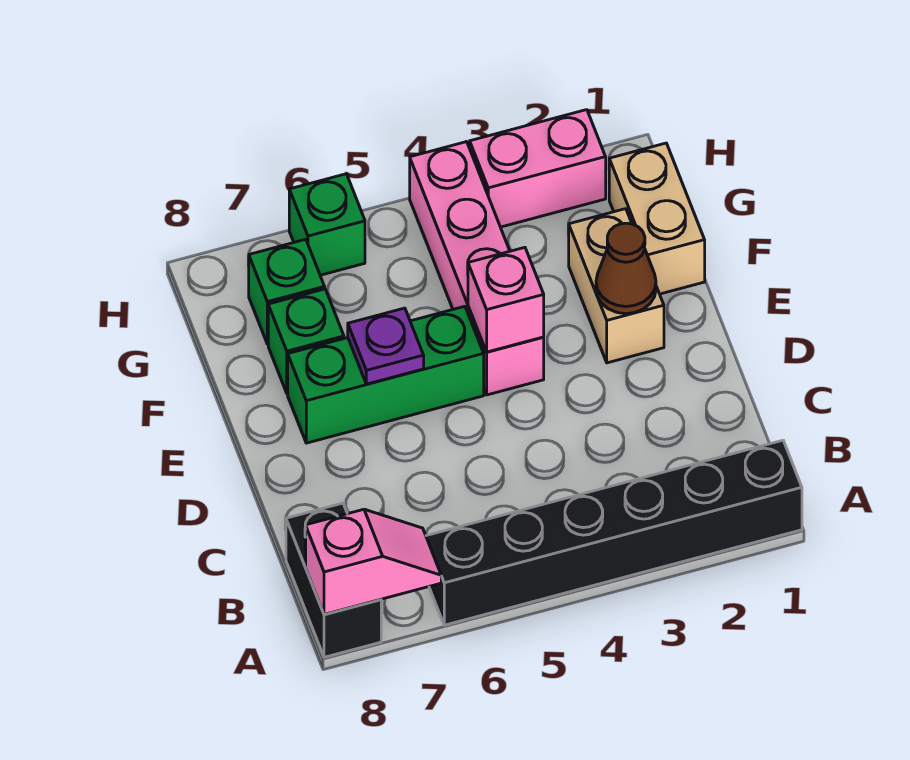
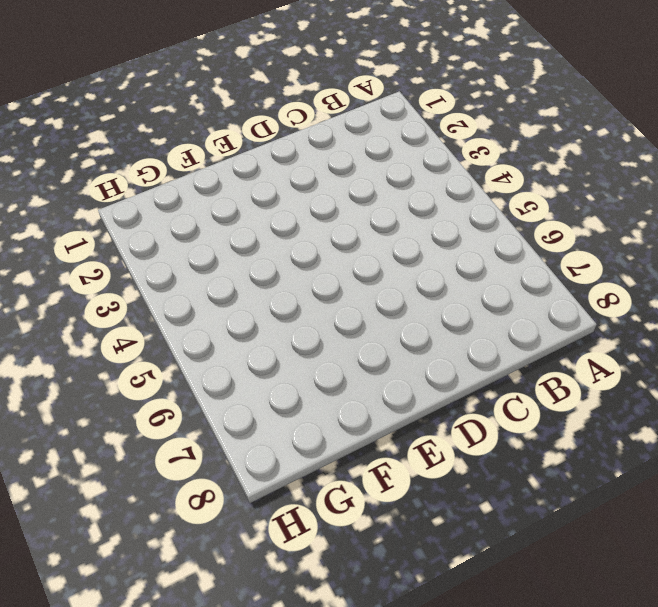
none -> black 1x6 brick [426,440,802,625]
none -> black 1x2 brick [286,503,381,657]
none -> tan 1x2 brick [569,209,664,363]

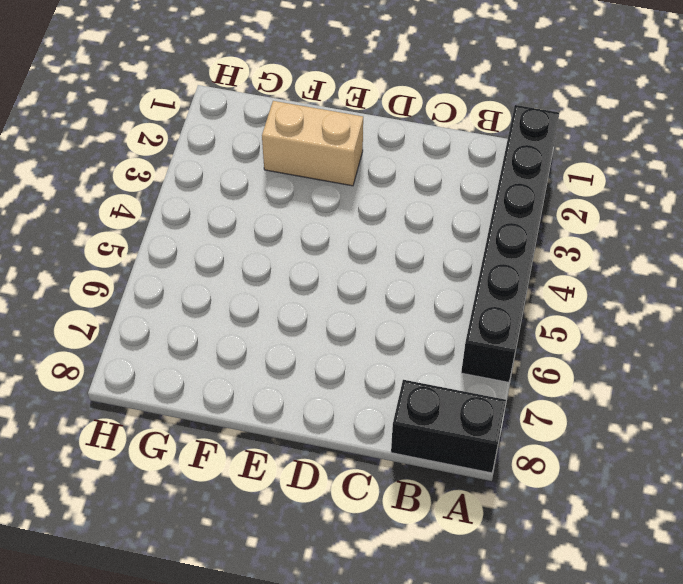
none -> pink 1x4 brick [410,142,544,395]
none -> green 1x3 brick [288,306,484,443]
none -> tan 1x2 brick [609,143,705,294]

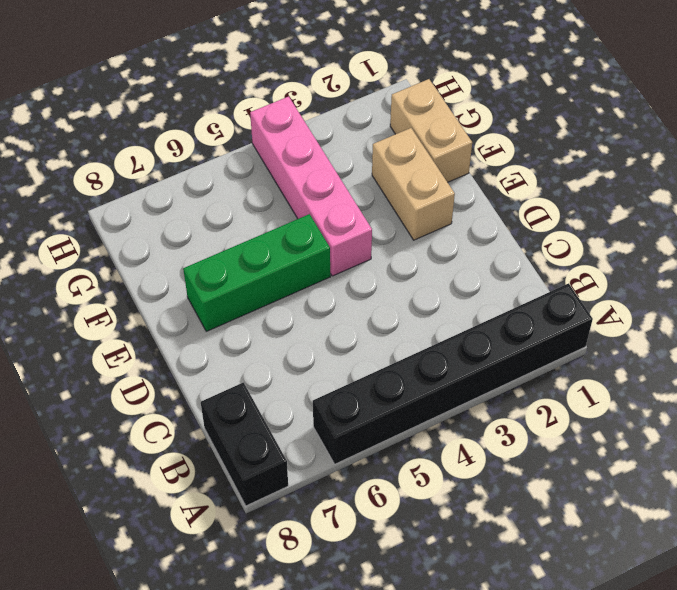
none -> green 1x1 brick [268,289,344,394]
none -> green 1x1 brick [248,239,325,344]
none -> pink 1x2 brick [470,110,606,227]

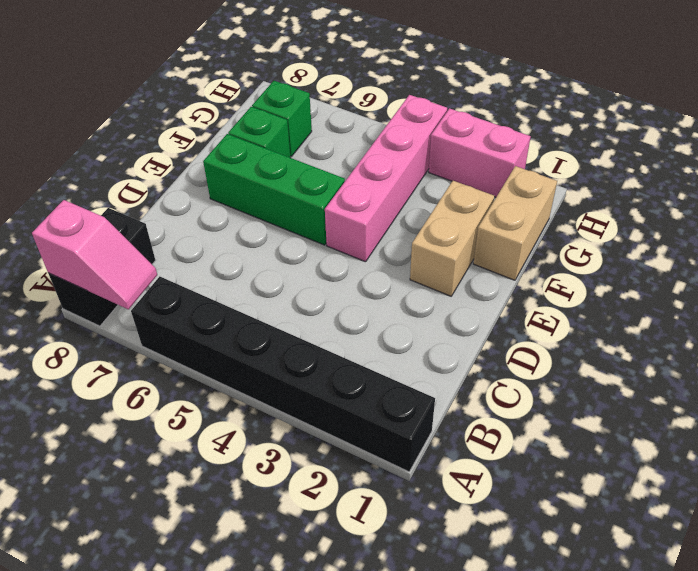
none -> green 1x1 brick [289,174,365,275]
none -> brown 1x1 cone [596,223,656,314]
none -> pink 1x1 brick [468,247,544,352]

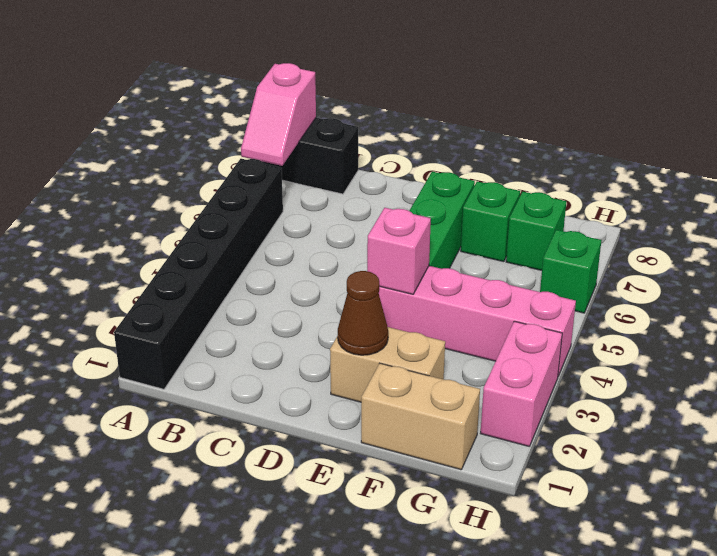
none -> purple 1x1 plate [348,308,424,384]

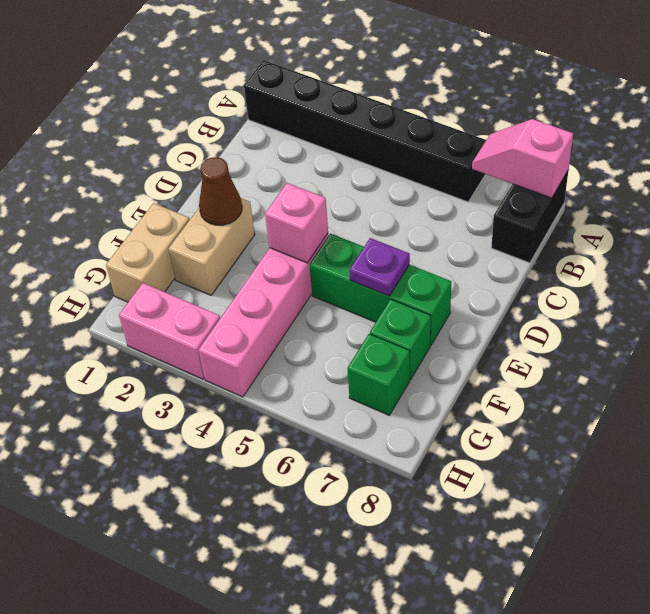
none -> green 1x1 brick [289,174,365,275]

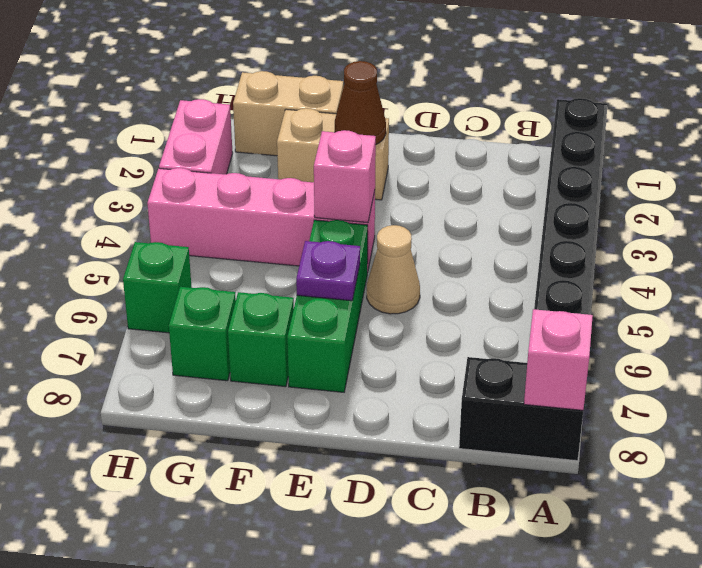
tan 1x1 cone [367,225,420,314] -> none

